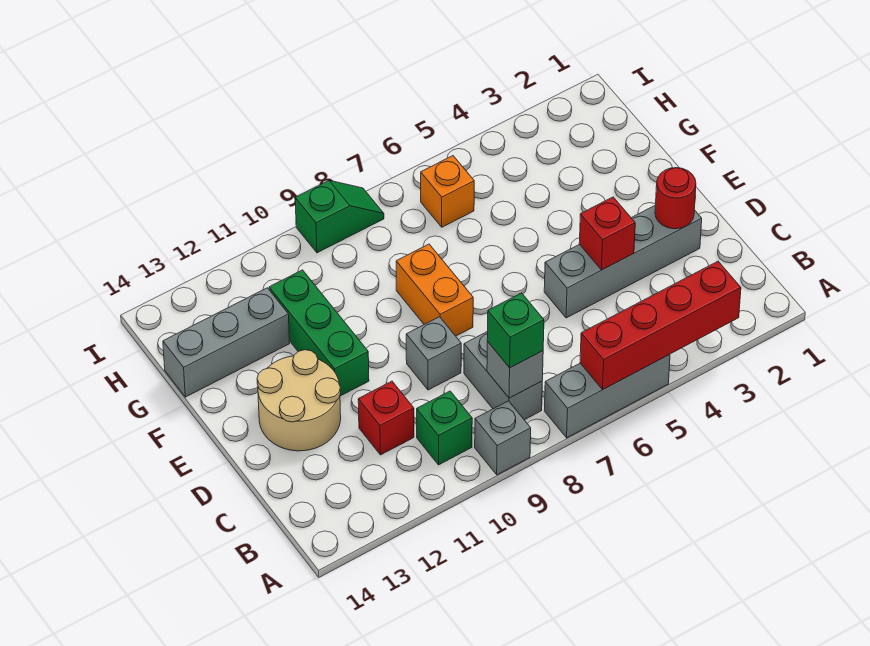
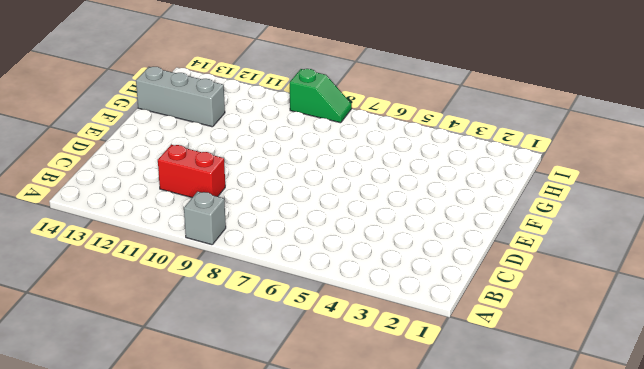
red 1x2 brick [158,145,225,197] -> red 1x1 brick [358,381,414,455]
none -> grey 1x3 brick [544,354,670,438]
none -> grey 1x2 brick [464,331,542,420]
none -> green 1x1 brick [417,391,472,465]

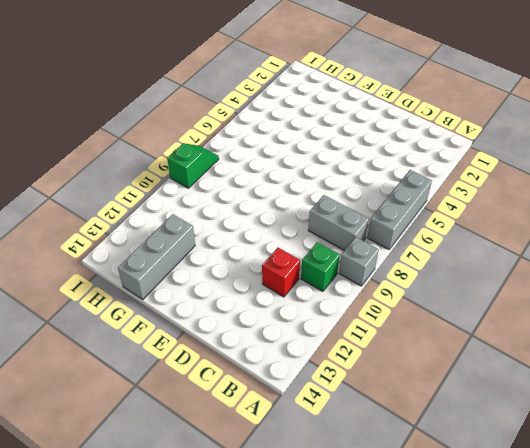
none -> grey 1x4 brick [544,206,702,318]
none -> grey 1x1 brick [406,317,461,390]
none -> tan 2x2 round brick [257,350,341,451]

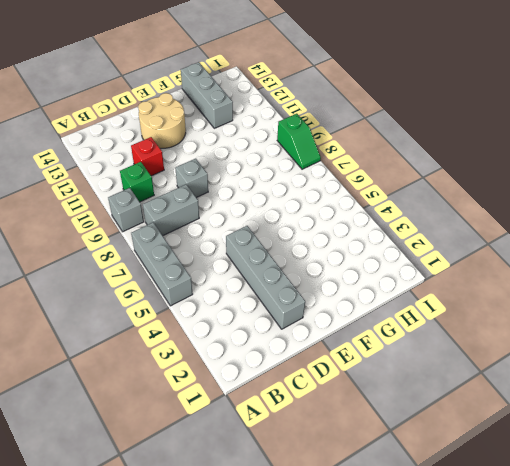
none -> orange 1x2 brick [396,244,473,336]
none -> green 1x3 brick [269,270,369,396]
none -> orange 1x1 brick [421,156,474,227]

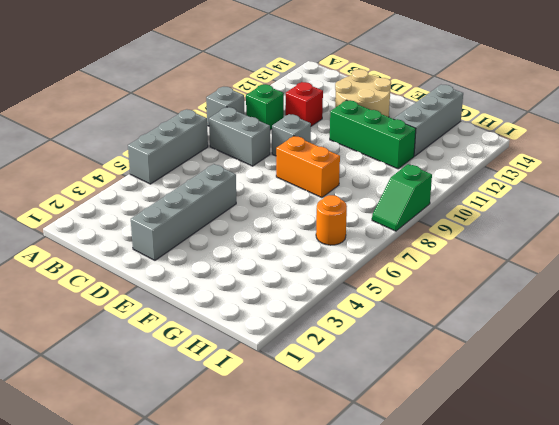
orange 1x1 round brick [316,195,347,245] -> orange 1x1 brick [421,156,474,227]
none -> red 1x4 brick [580,261,741,389]
none -> grey 1x1 brick [487,342,543,398]
none -> red 1x1 round brick [655,168,696,229]

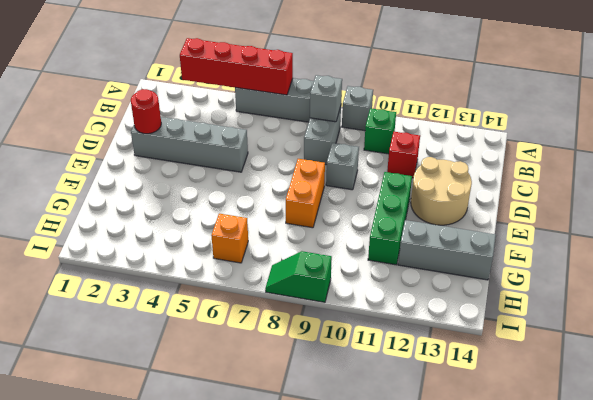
none -> red 1x1 brick [579,197,635,270]
none -> green 1x1 brick [487,293,544,368]

